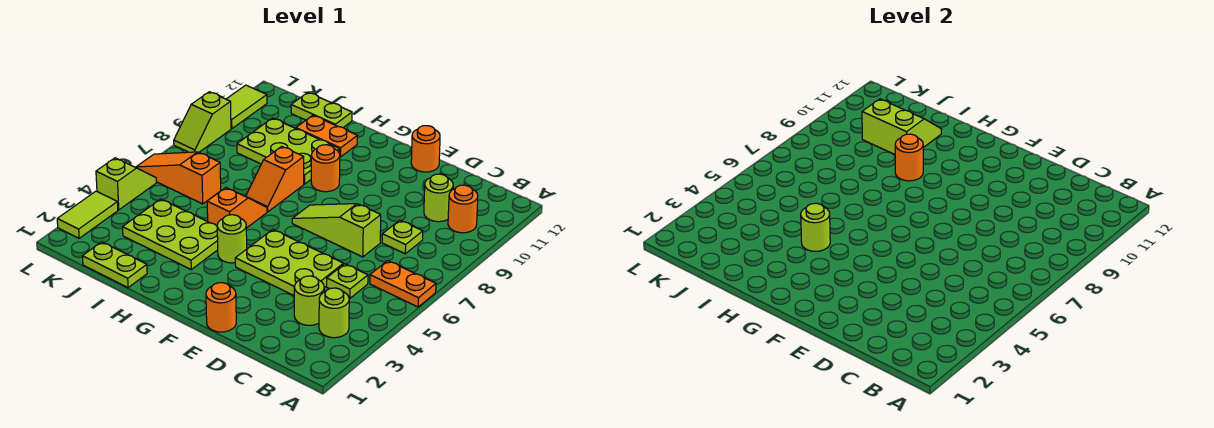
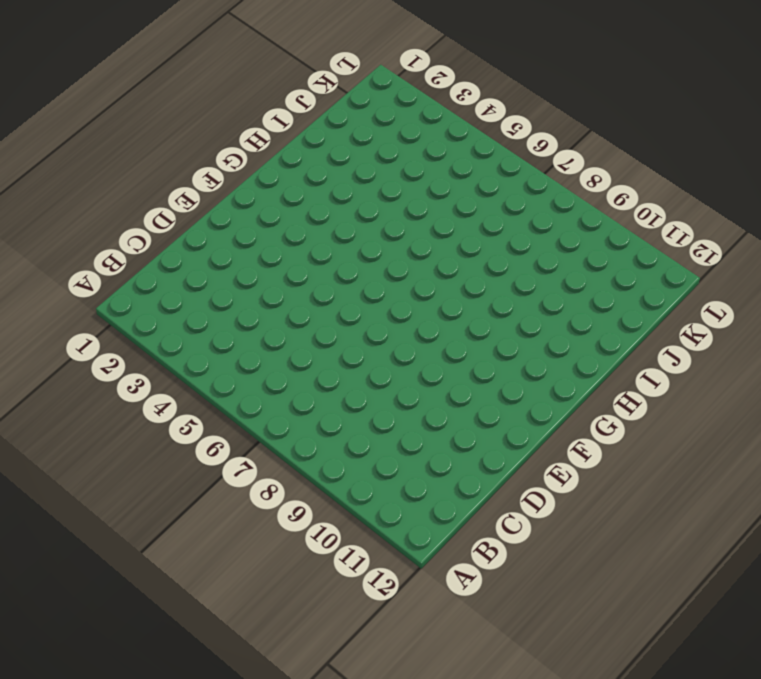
none -> orange 1x2 plate [370,261,436,307]
none -> lime 1x1 round brick [319,288,349,338]
none -> orange 1x1 round brick [448,185,478,233]

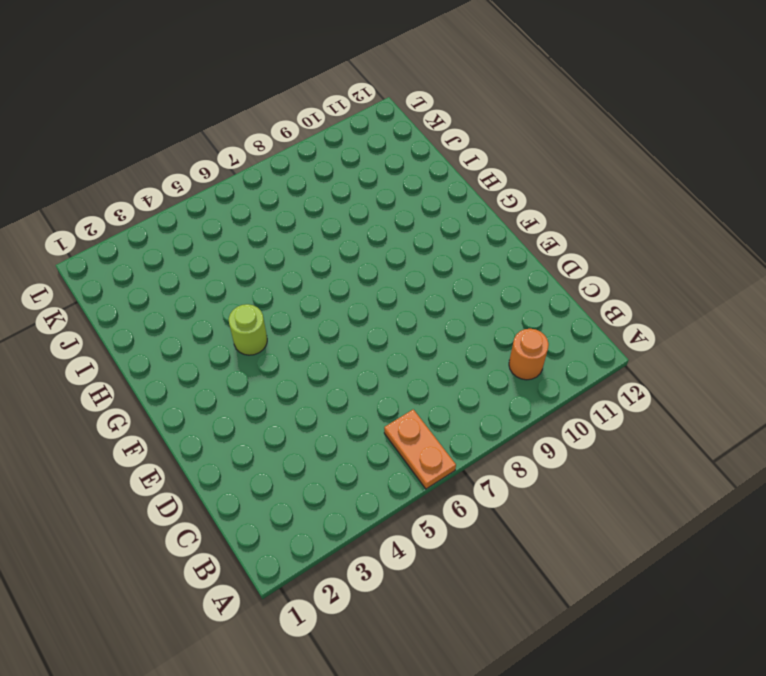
none -> lime 1x1 round brick [319,288,349,338]
none -> lime 1x1 round brick [294,276,324,325]
none -> lime 1x1 plate [327,264,368,298]

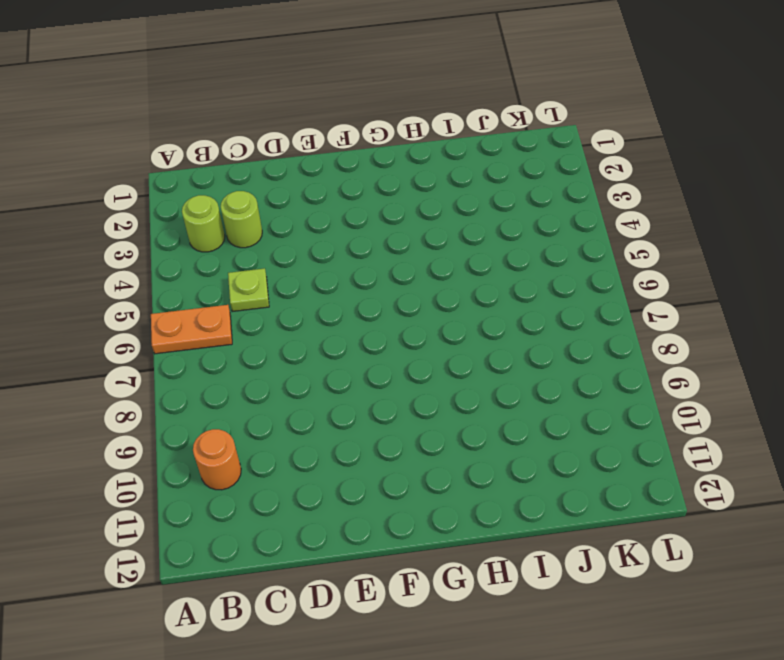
none -> lime 1x1 plate [382,220,423,254]
none -> lime 1x1 round brick [424,174,453,222]
none -> lime 2x3 plate [235,229,343,295]

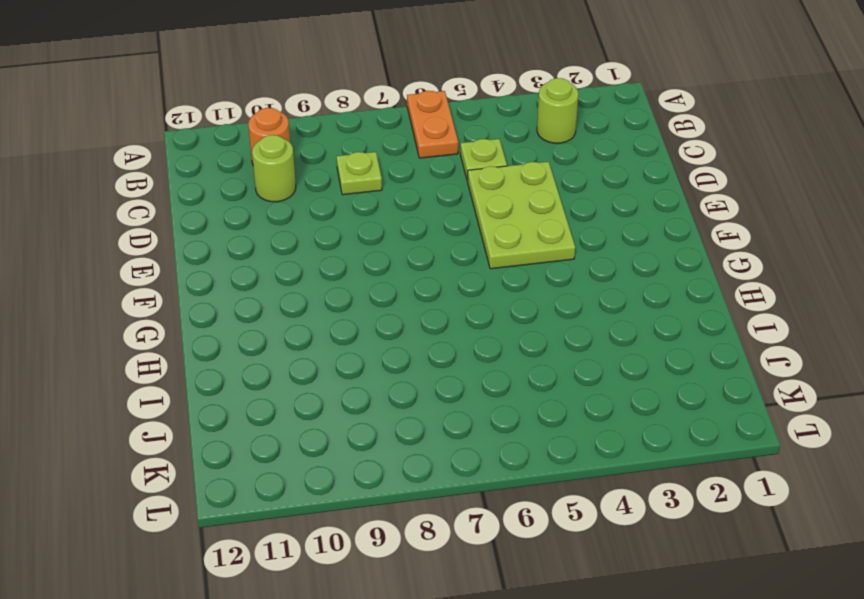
none -> lime 1x1 round brick [294,276,324,325]
none -> lime 1x3 slope [292,204,381,257]
none -> orange 1x1 round brick [206,283,236,332]

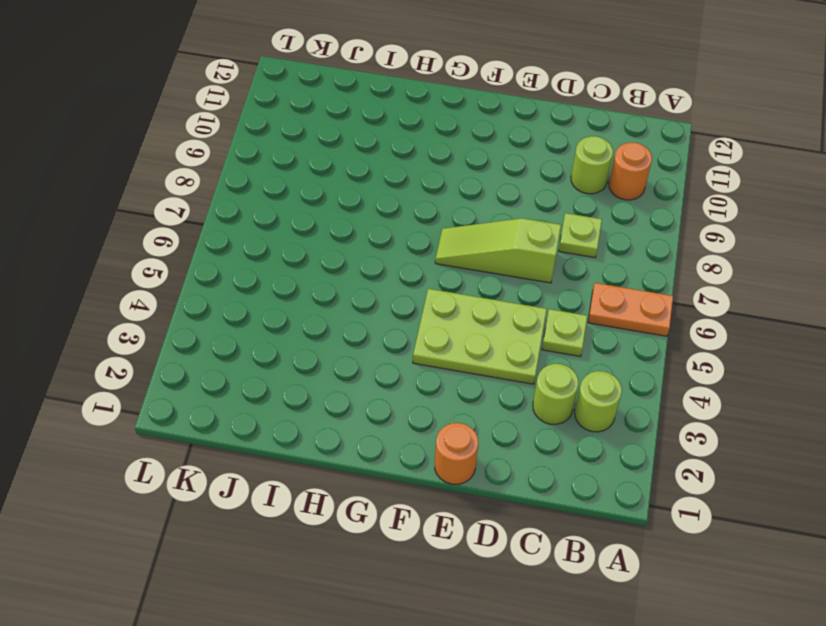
none -> orange 1x1 round brick [411,126,440,172]
none -> lime 1x1 round brick [217,215,247,263]
none -> orange 1x1 round brick [311,145,340,192]

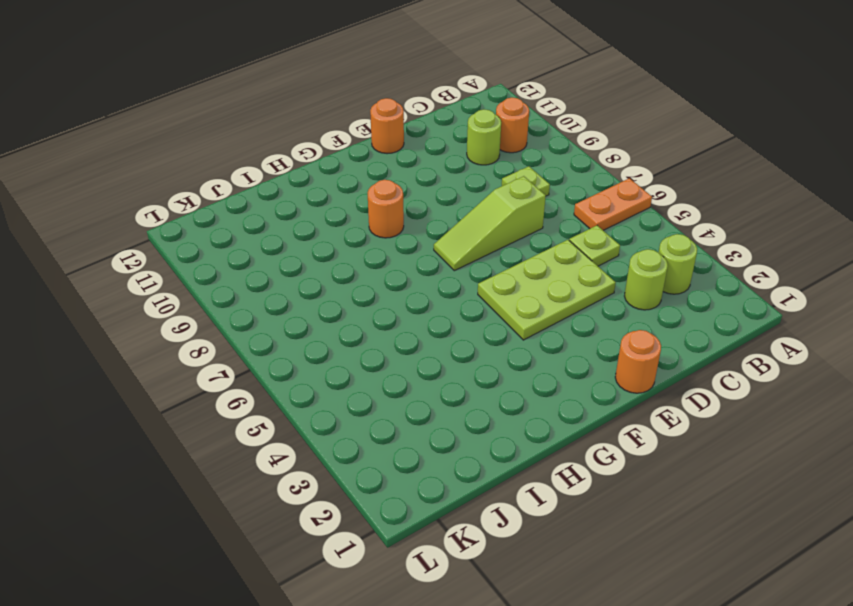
none -> lime 1x1 round brick [217,215,247,263]
none -> lime 2x3 plate [123,199,218,269]
none -> orange 1x2 slope [207,188,267,228]

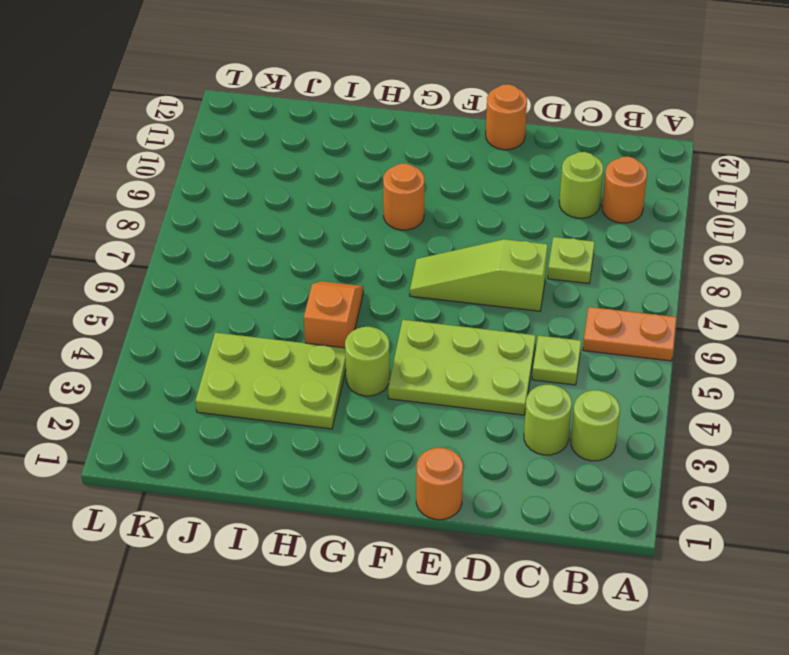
none -> orange 1x2 slope [246,146,304,212]
none -> lime 2x3 plate [237,118,340,184]
none -> orange 1x2 plate [296,115,357,157]

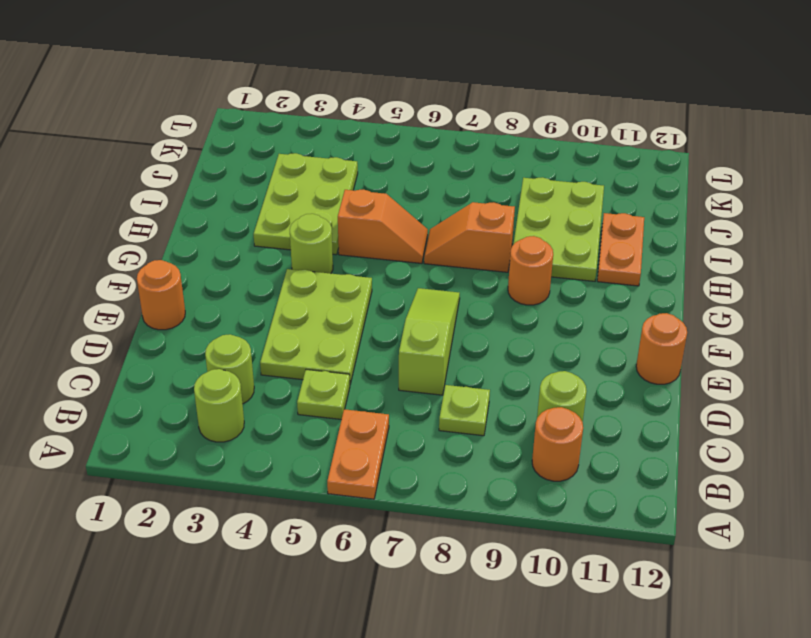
none -> lime 1x2 plate [83,242,147,288]
none -> lime 1x2 plate [291,93,352,127]
none -> orange 1x3 slope [136,152,221,204]

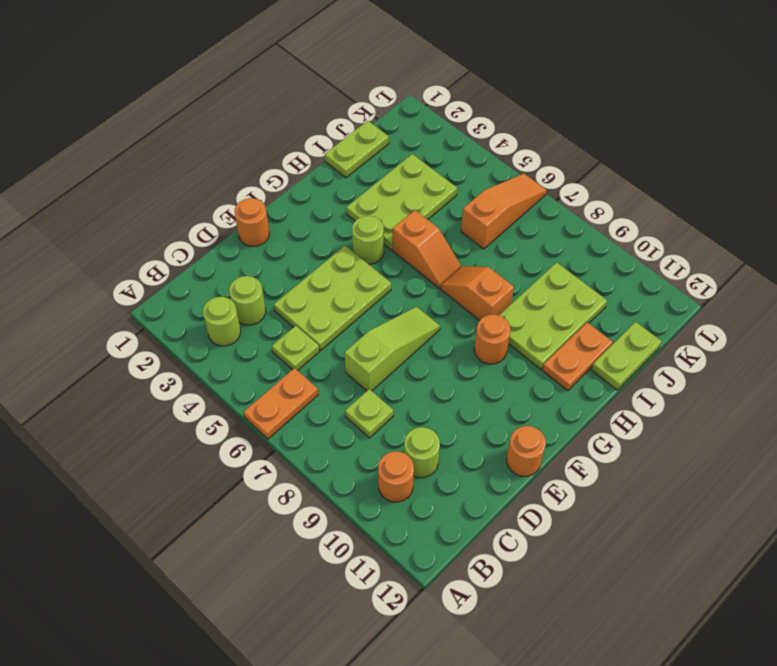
none -> lime 1x2 tile [57,191,118,238]
none -> lime 1x2 slope [96,158,156,210]
none -> lime 1x2 slope [174,92,231,152]

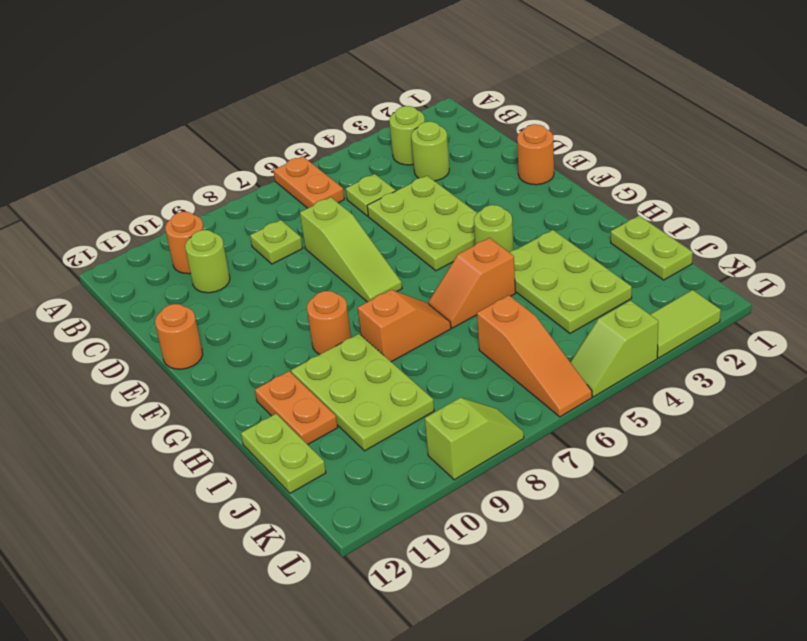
none -> lime 1x2 tile [226,85,267,129]
none -> lime 1x1 round brick [801,203,830,251]
none -> orange 1x1 round brick [895,134,923,181]

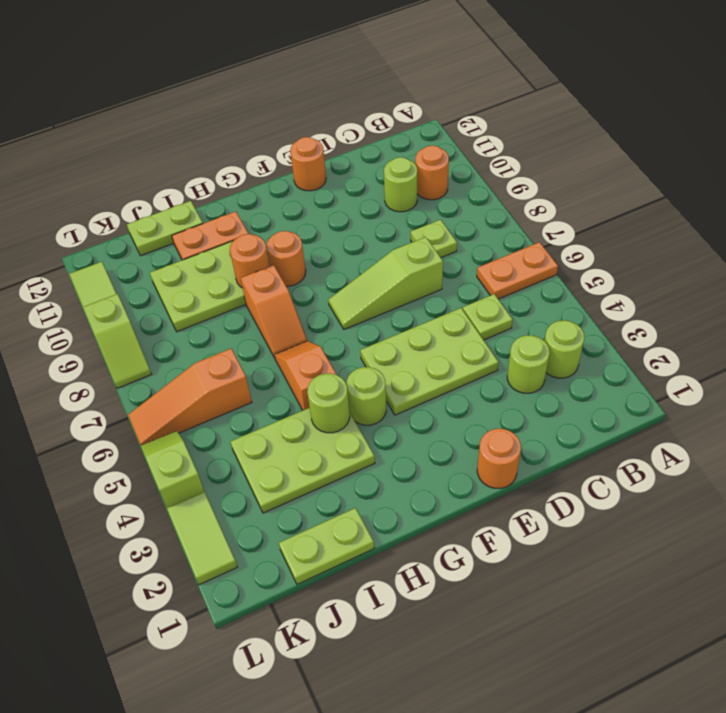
none -> lime 2x2 slope [862,99,942,154]

